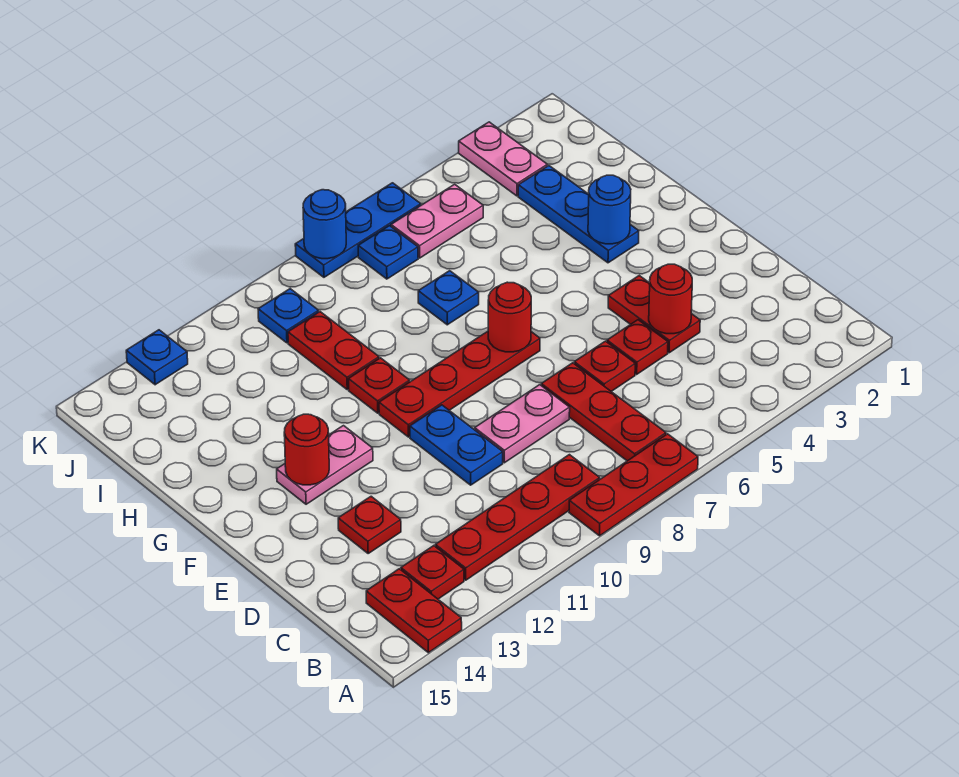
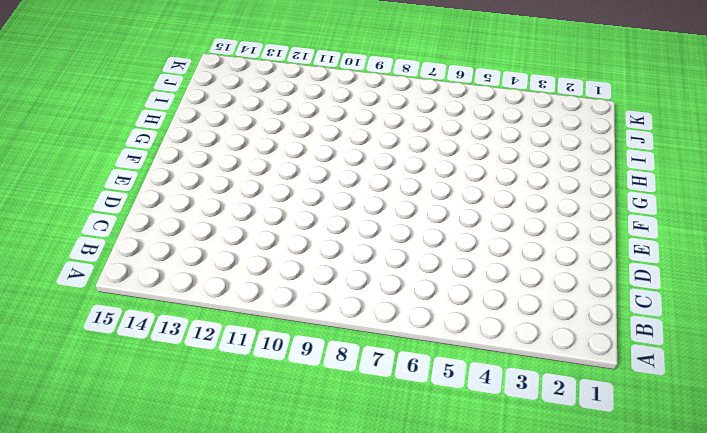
none -> red 1x3 plate [569,434,698,536]
none -> red 1x2 plate [366,569,462,653]
none -> red 1x3 plate [541,363,666,461]

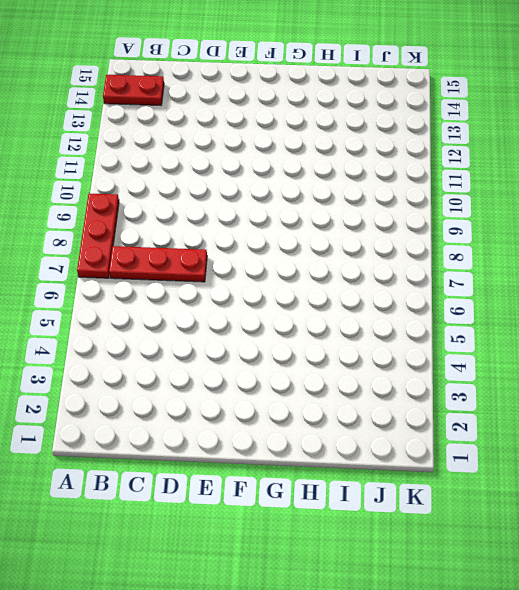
none -> red 1x4 plate [435,455,600,580]
none -> red 1x1 plate [401,546,464,599]
none -> red 1x2 plate [608,276,700,353]

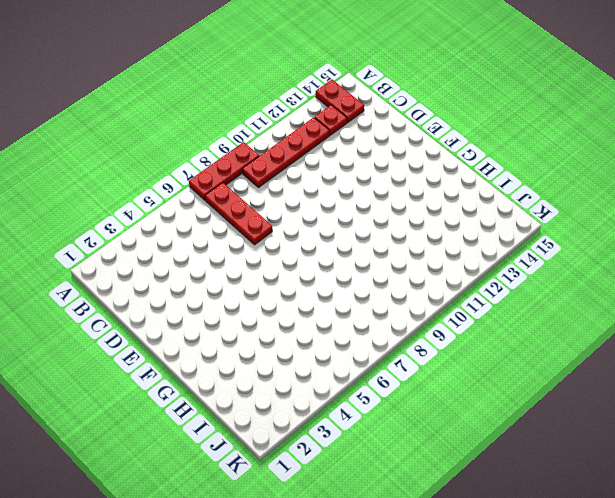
none -> red 1x2 plate [608,276,700,353]
none -> red 1x1 plate [607,320,668,374]
none -> red 1x1 plate [574,341,635,392]

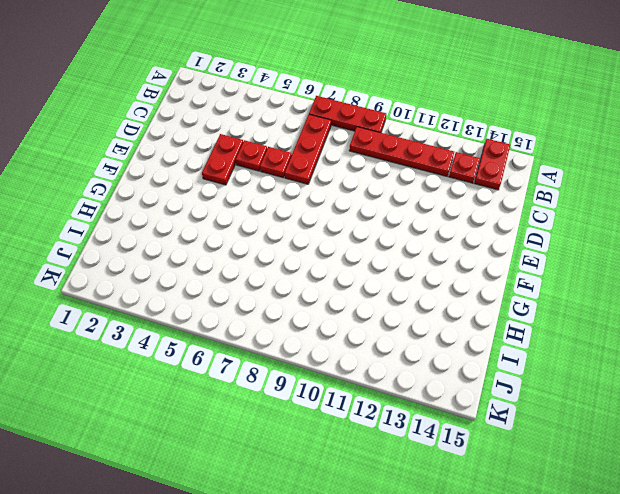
none -> pink 1x2 plate [475,385,570,463]
none -> blue 1x2 plate [410,405,503,485]
none -> red 1x1 plate [338,496,401,553]

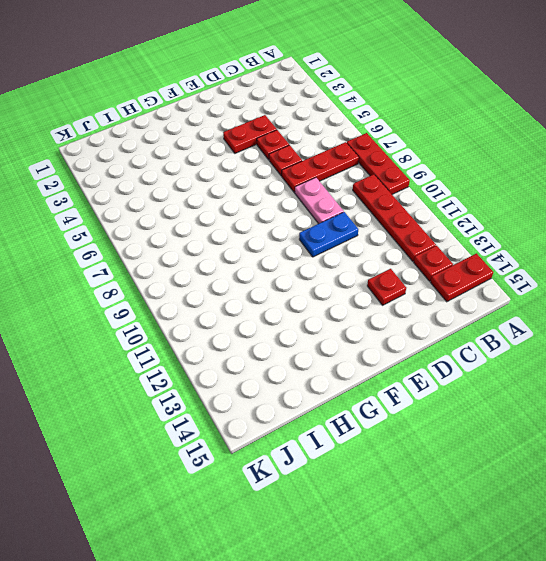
none -> red 1x4 plate [379,331,540,437]
none -> pink 1x2 plate [277,426,373,504]
none -> blue 1x3 plate [518,166,639,263]

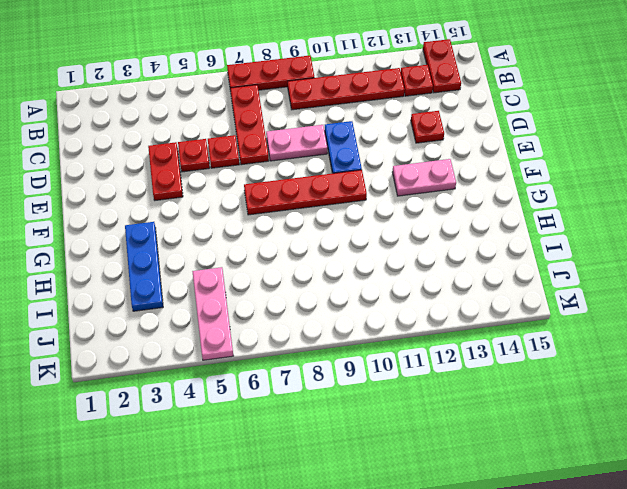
pink 1x3 plate [192,267,233,360] -> pink 1x2 plate [391,184,483,258]
none -> red 1x1 plate [348,358,410,413]
none -> blue 1x1 plate [418,271,479,325]
none -> red 1x2 plate [288,312,379,389]

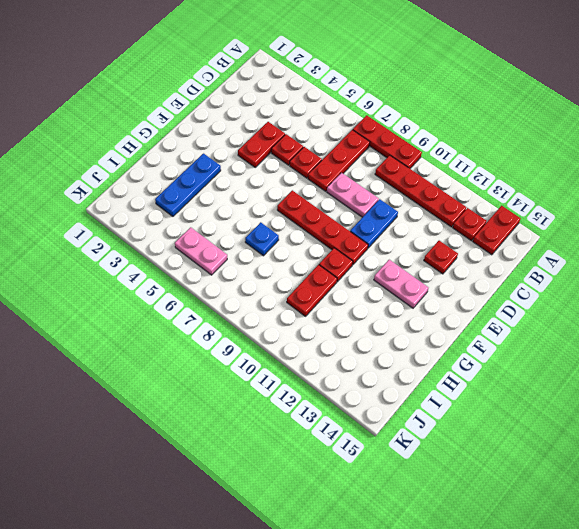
none -> pink 1x2 plate [459,122,547,196]
none -> blue 1x1 plate [358,226,418,279]
none -> blue 1x1 plate [258,289,319,343]

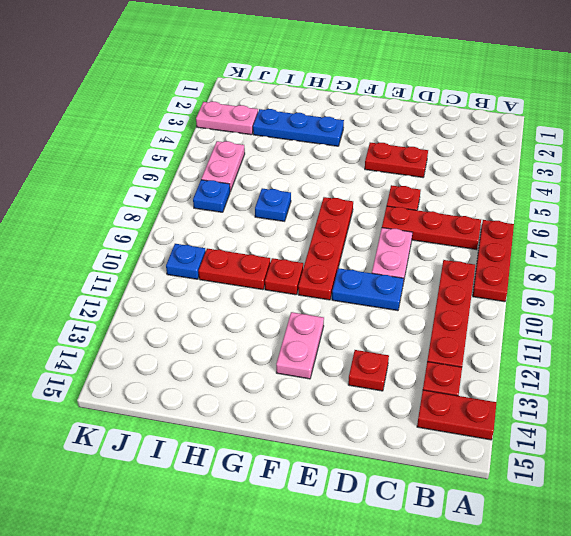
none -> red 1x1 plate [607,320,668,374]
none -> blue 1x3 plate [295,183,421,277]
none -> blue 1x1 plate [126,330,188,385]

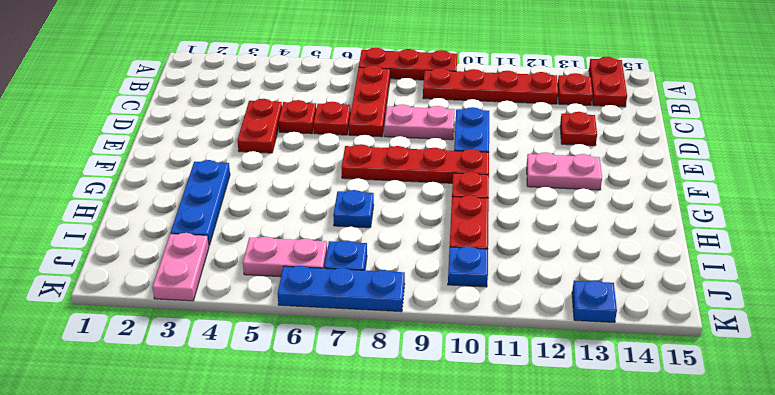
none -> red 1x1 round brick [649,264,692,334]
none -> red 1x1 round brick [488,282,531,352]
none -> red 1x1 round brick [284,414,329,485]

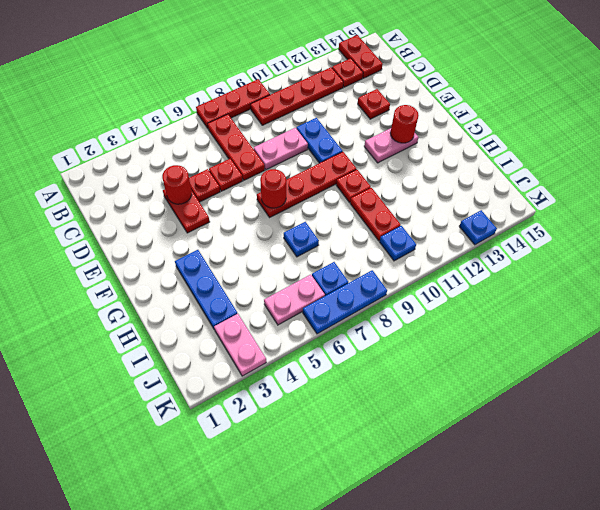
none -> blue 1x1 round brick [588,175,631,244]
none -> blue 1x1 round brick [303,190,346,259]

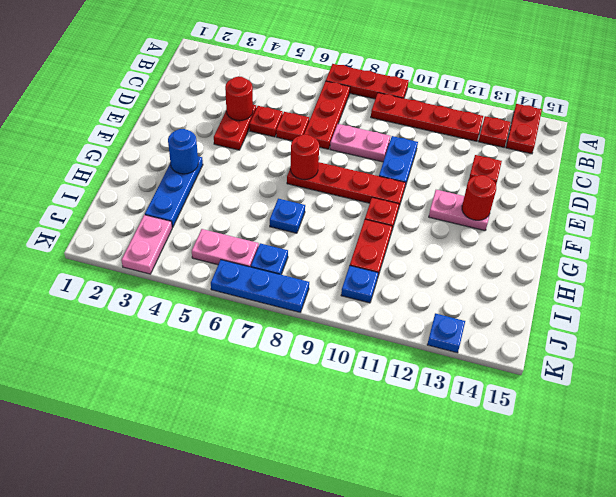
none -> blue 1x1 round brick [303,190,346,259]

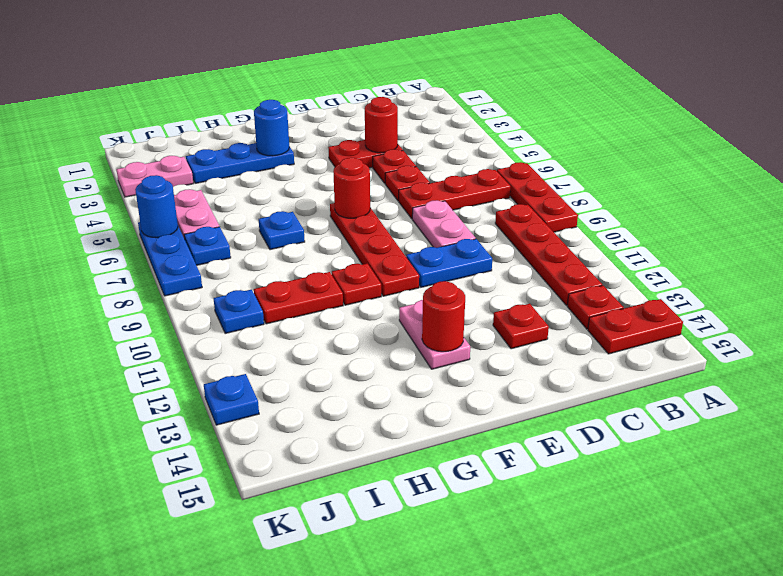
blue 1x1 round brick [135,175,178,238] -> blue 1x1 round brick moved to [303,190,346,259]

